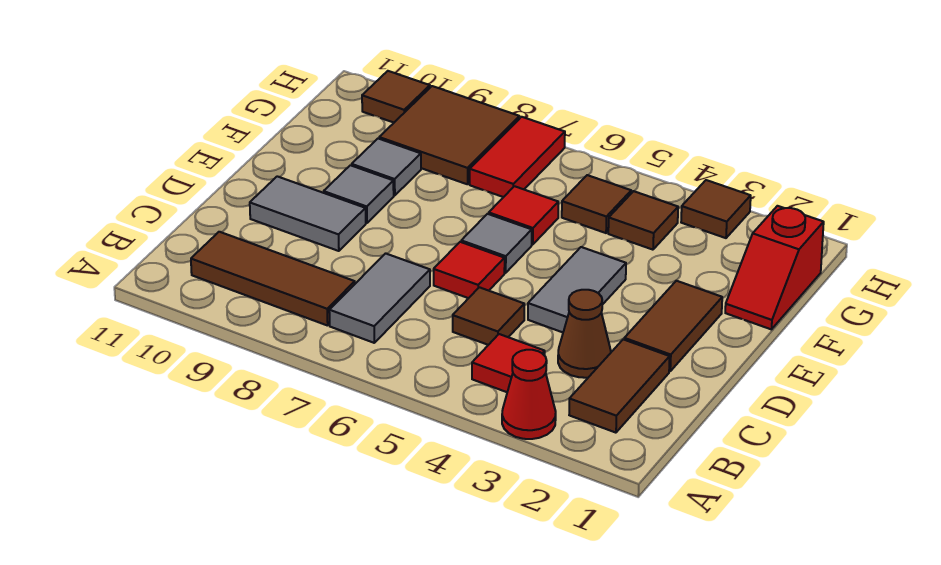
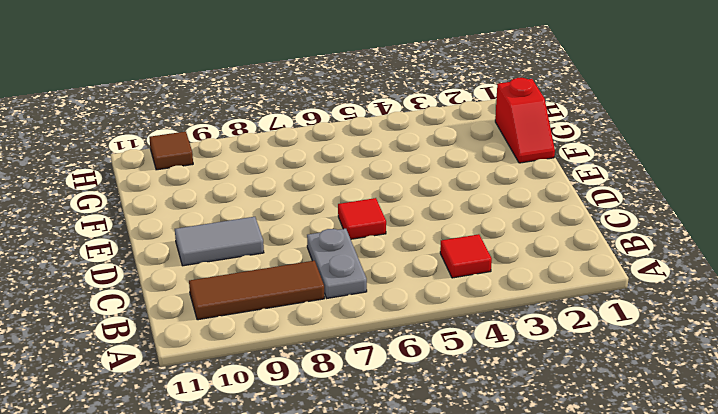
grey 1x2 plate [307,229,367,298] -> grey 1x2 tile [329,253,430,343]
none -> red 1x1 cone [502,350,556,439]
none -> brown 1x2 tile [569,339,670,433]
none -> brown 1x1 cone [558,290,611,378]

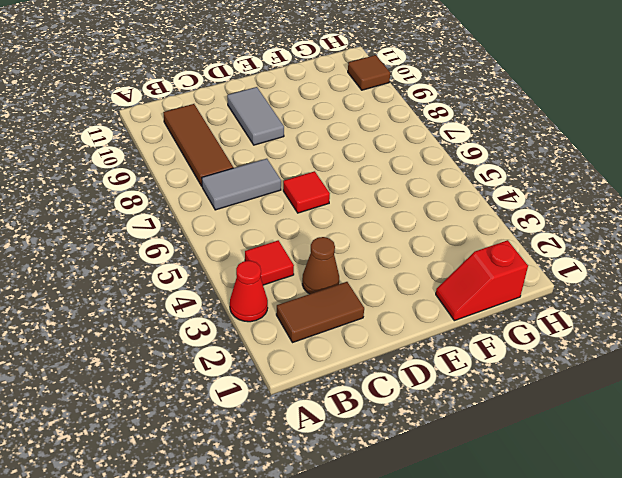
none -> brown 1x1 tile [453,287,524,345]
none -> brown 1x2 tile [624,281,722,371]
none -> grey 1x2 tile [528,247,626,332]

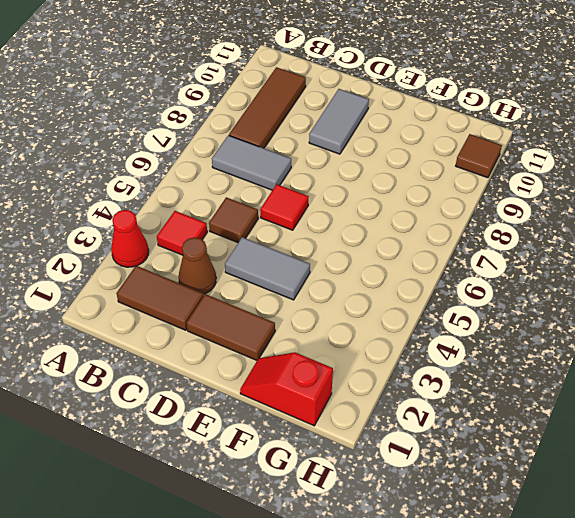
none -> grey 1x1 tile [461,214,532,273]
none -> grey 1x1 tile [324,165,394,223]
none -> red 1x1 tile [489,186,558,245]

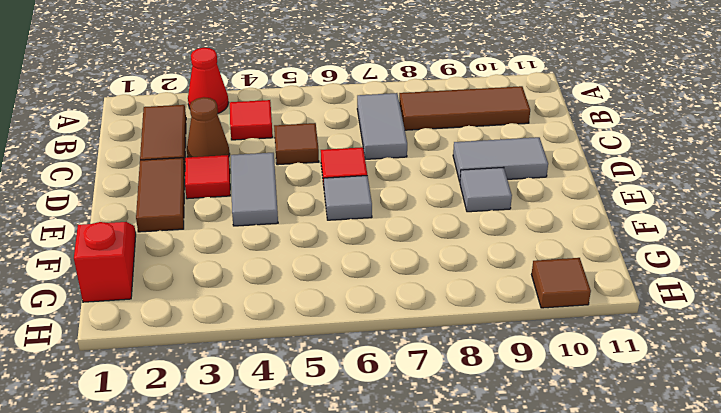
red 1x1 tile [185,155,230,199] -> red 1x1 tile moved to [489,186,558,245]
none -> grey 1x1 tile [352,139,421,196]
none -> brown 1x1 tile [608,191,678,250]
none -> brown 1x1 tile [562,175,631,233]

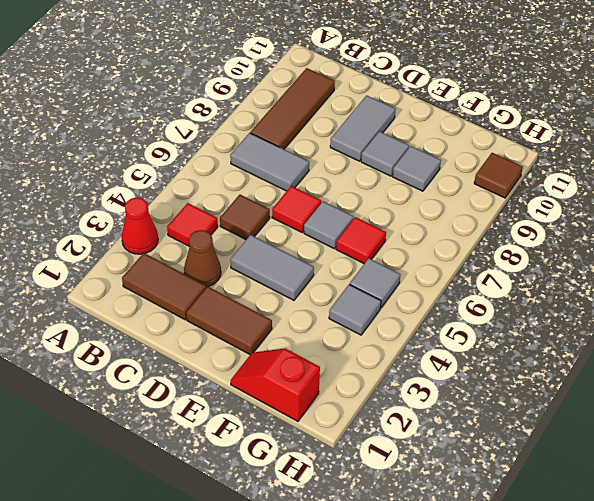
grey 1x1 tile [329,284,381,335] -> brown 1x1 tile [608,191,678,250]
grey 1x1 tile [350,258,400,308] -> brown 1x1 tile [562,175,631,233]
none -> red 1x2 tile [470,117,565,197]
none -> brown 2x2 tile [379,86,519,184]
none -> brown 1x1 tile [681,180,751,238]

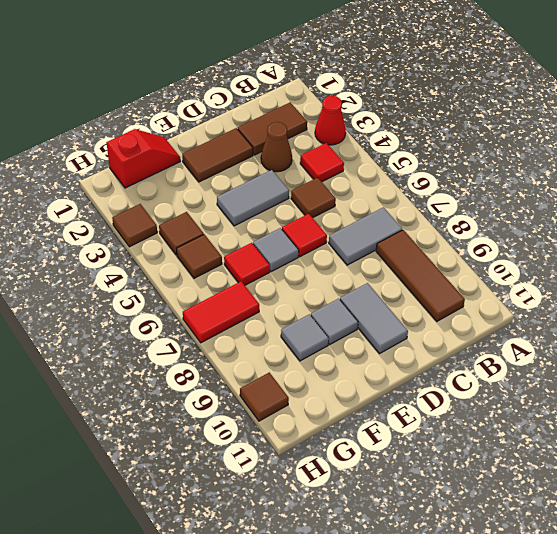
none -> brown 2x2 tile [379,86,519,184]

